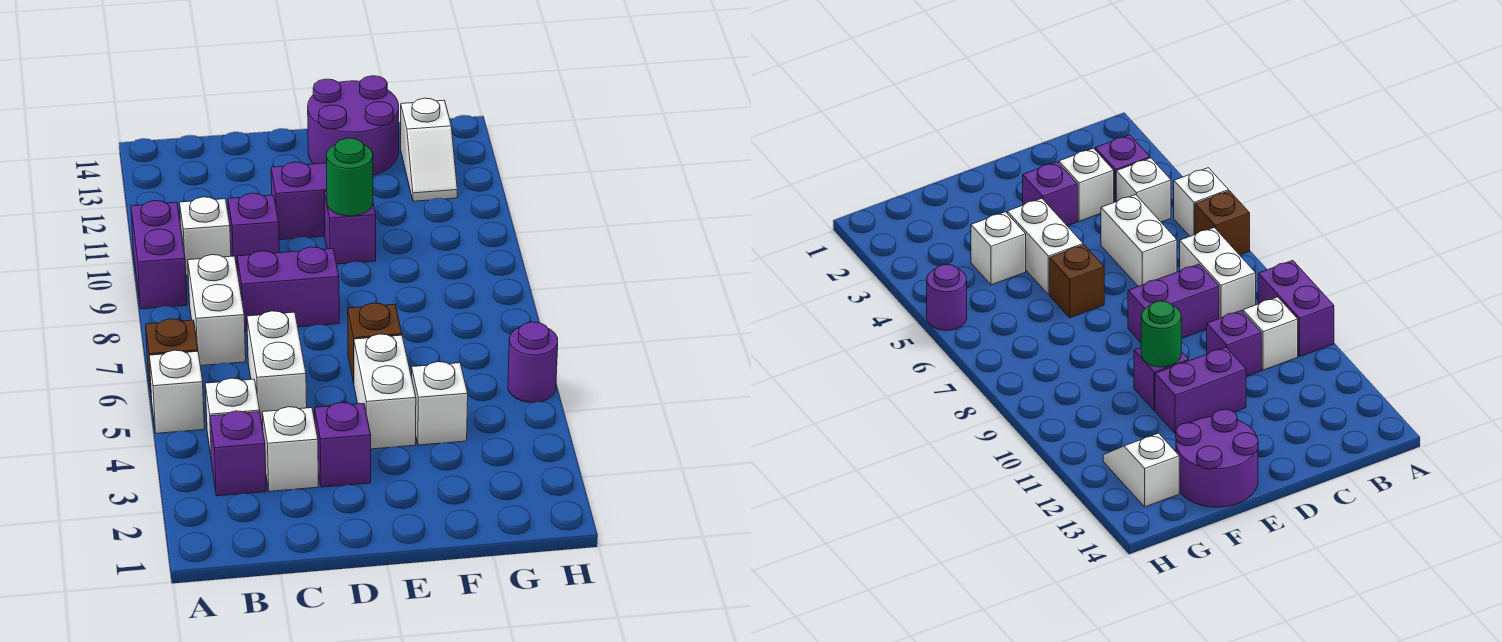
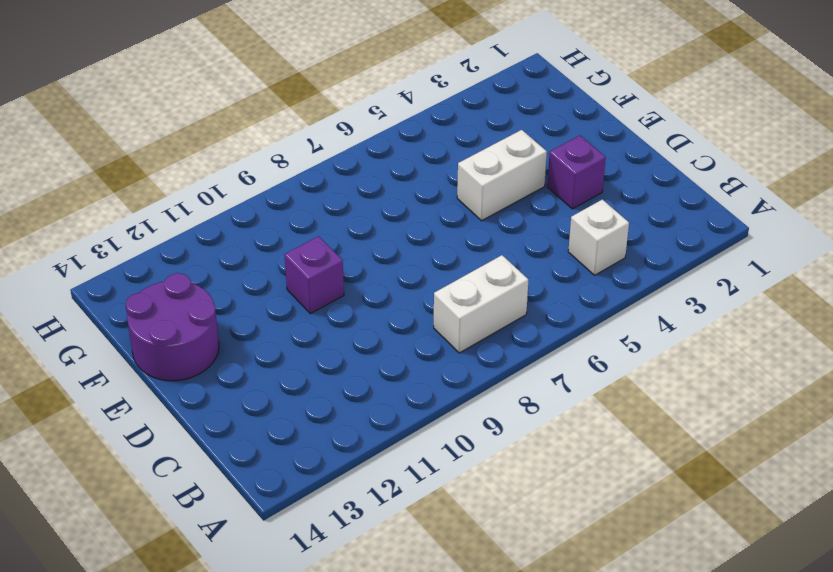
none -> white 1x1 brick [149,350,204,433]
none -> brown 1x1 brick [146,319,198,400]
none -> purple 1x2 brick [131,201,187,309]

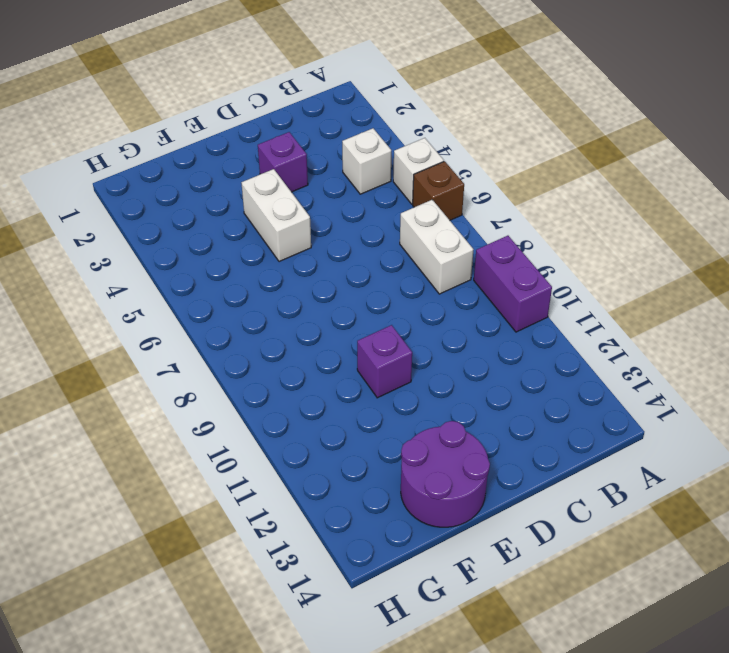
none -> purple 1x1 brick [210,411,266,496]
none -> white 1x1 brick [180,197,231,276]
none -> white 1x1 brick [262,407,319,491]

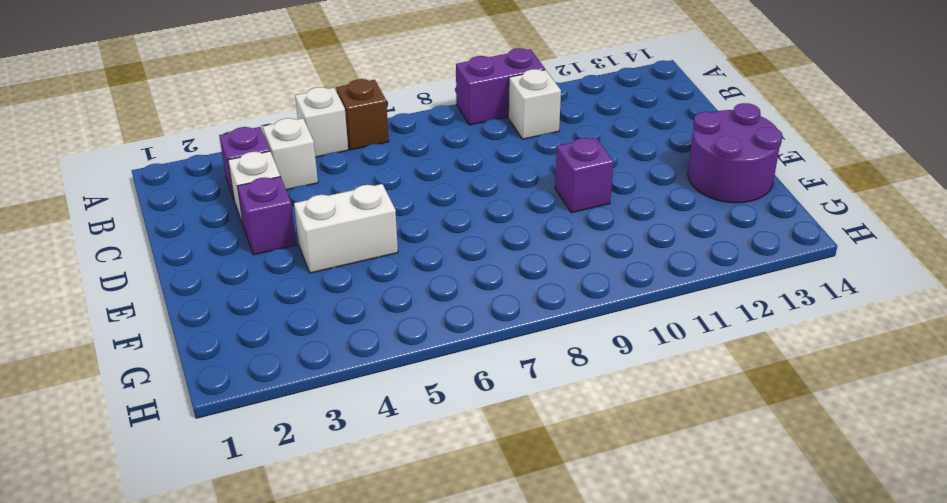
none -> white 1x2 brick [188,255,246,366]
none -> white 1x2 brick [247,311,307,425]
none -> purple 1x2 brick [237,247,339,331]

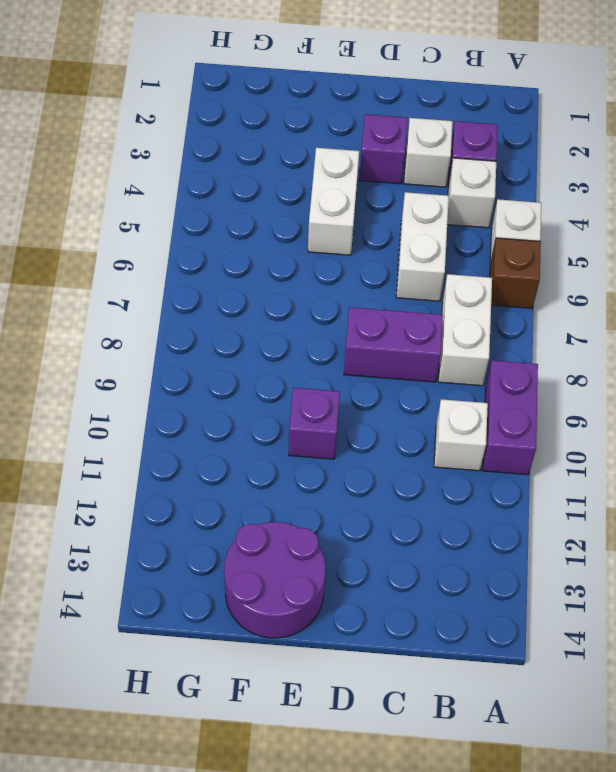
none -> purple 1x1 brick [228,193,279,271]
none -> purple 1x2 brick [271,162,327,240]
none -> brown 1x1 brick [348,303,402,383]

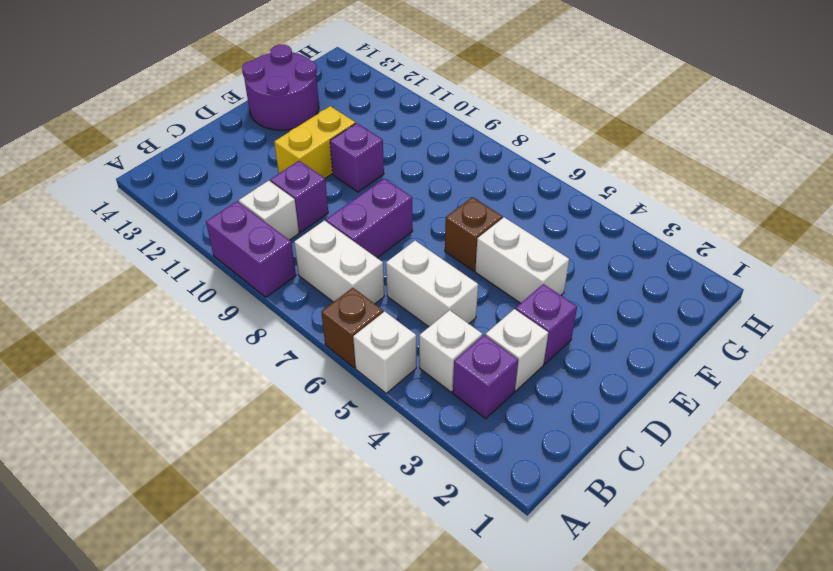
yellow 1x2 brick [274,106,356,178] -> purple 1x2 brick [271,162,327,240]
none -> white 1x1 brick [412,362,468,445]
none -> white 1x2 slope [401,98,457,201]
none -> purple 1x1 round brick [508,322,558,402]

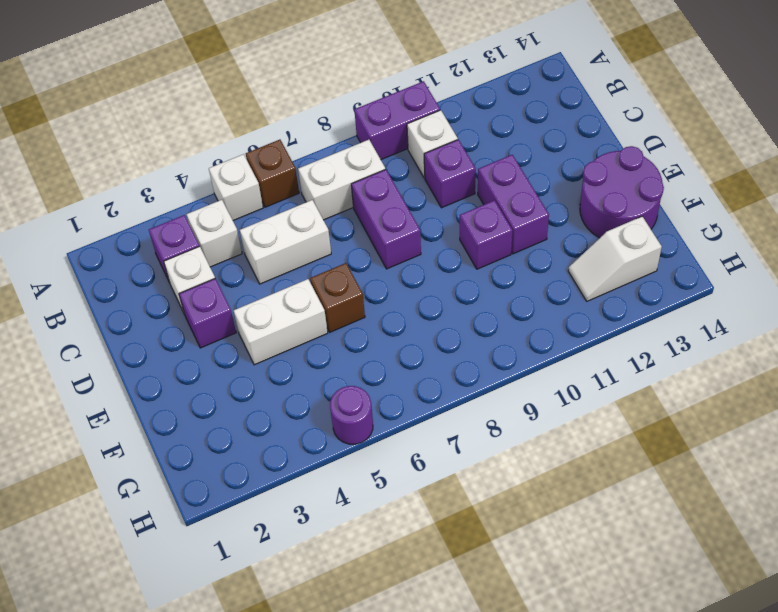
none -> white 1x1 brick [412,362,468,445]
none -> green 1x1 round brick [326,138,373,216]

